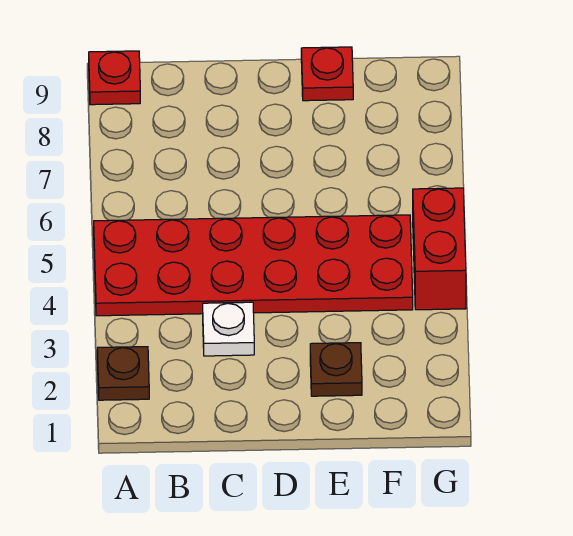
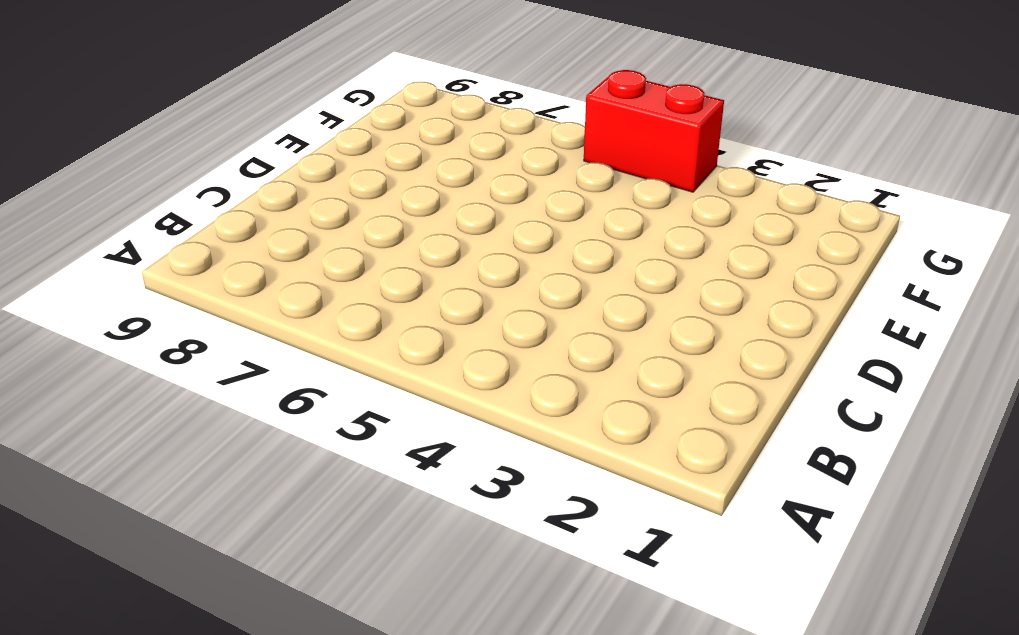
none -> brown 1x1 plate [97,347,149,400]
none -> red 2x6 plate [94,215,413,316]

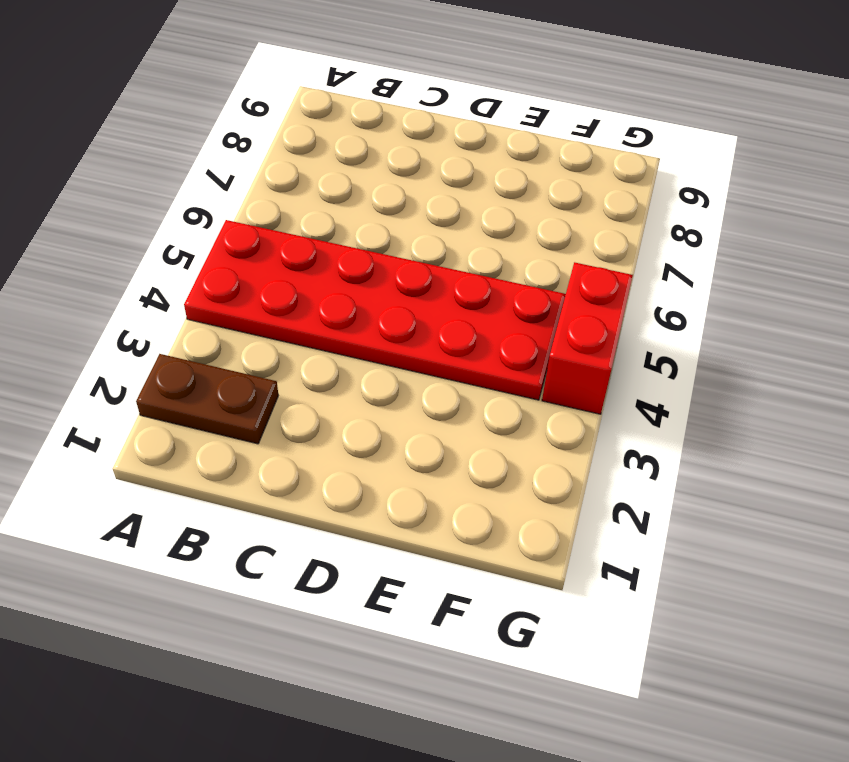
brown 1x2 plate [136,354,278,444] -> brown 1x1 plate [97,347,149,400]
none -> red 1x1 plate [89,51,140,105]
none -> white 1x1 plate [203,302,254,356]

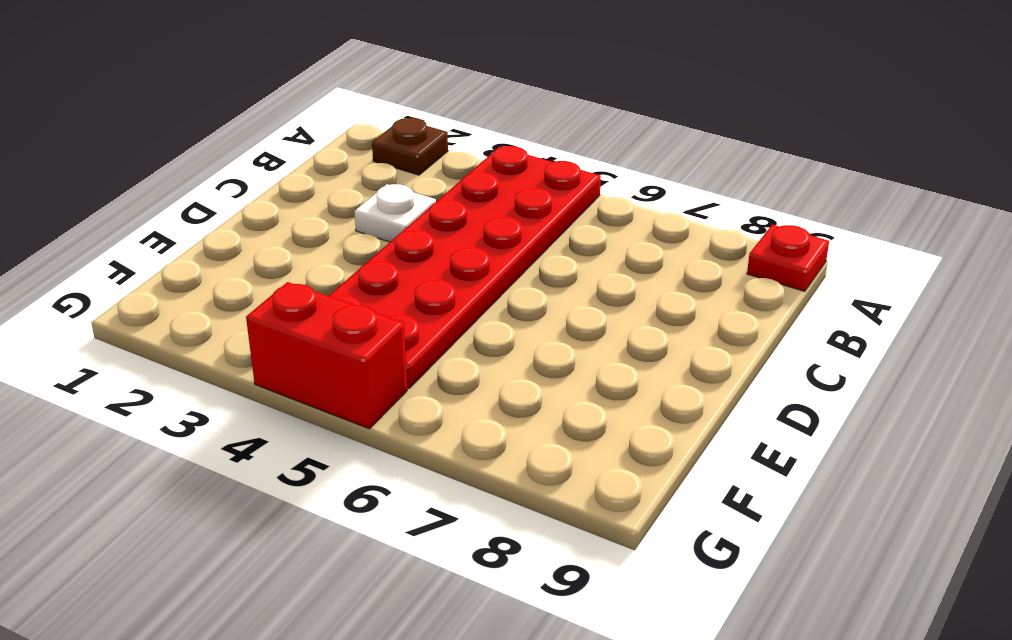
none -> brown 1x1 plate [310,343,362,396]
none -> red 1x1 plate [301,47,353,101]

